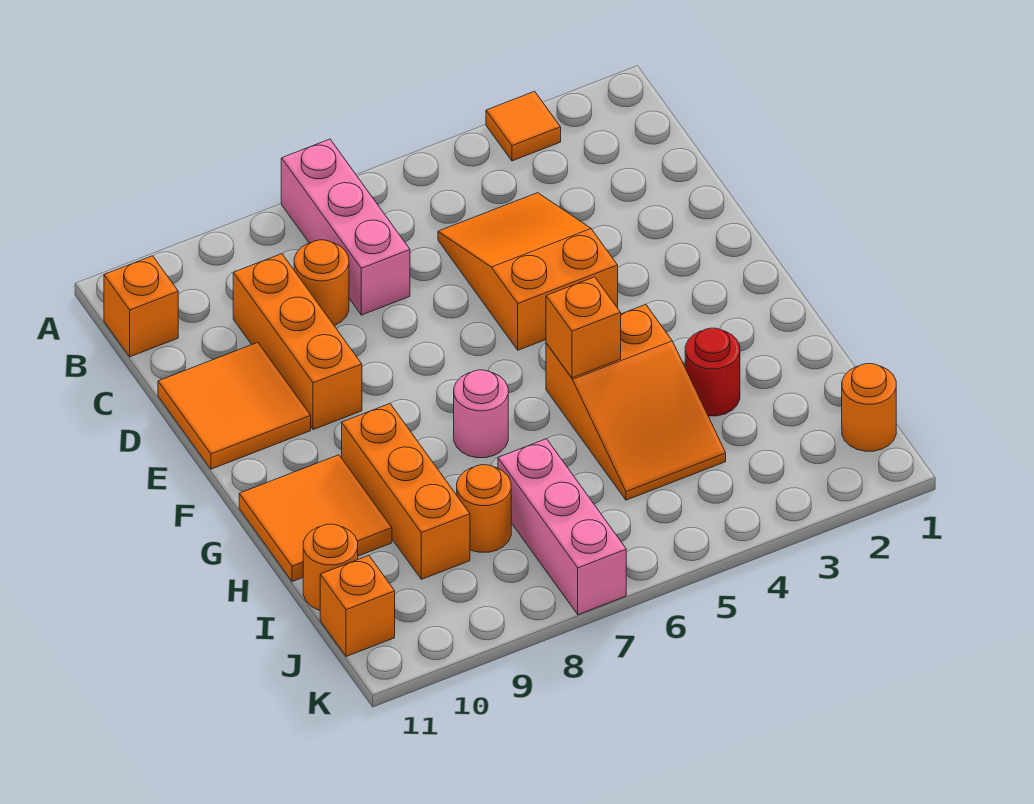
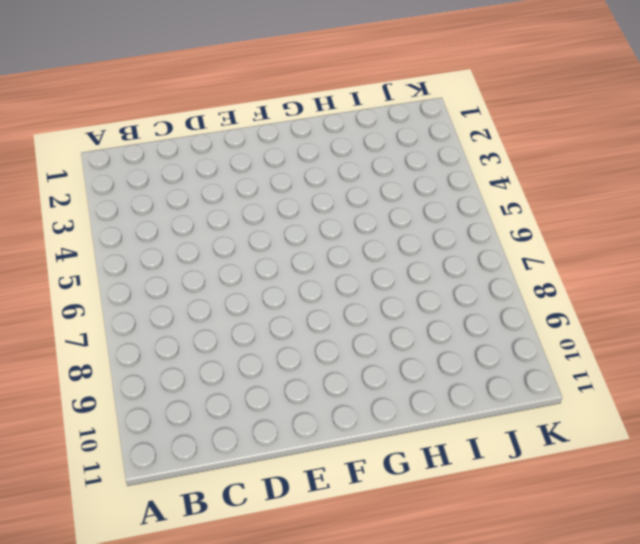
none -> orange 1x1 tile [486,91,561,161]
none -> pink 1x3 brick [281,139,410,315]
none -> orange 1x1 brick [104,256,178,357]

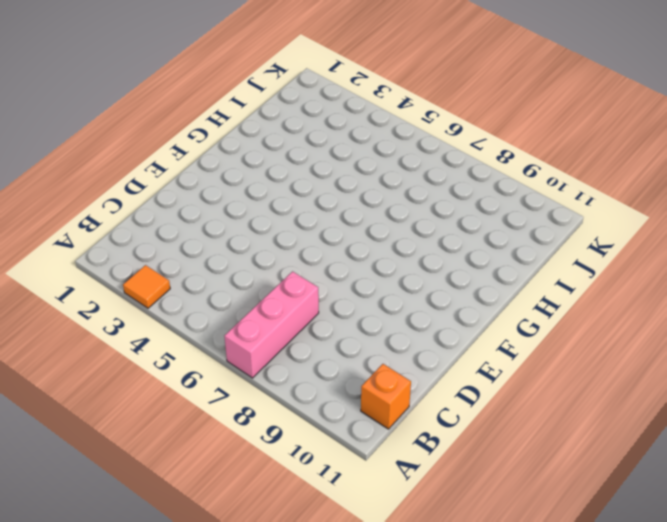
none -> orange 2x3 slope [438,193,618,350]
none -> orange 1x1 round brick [294,240,349,326]
none -> orange 1x3 brick [233,254,362,430]

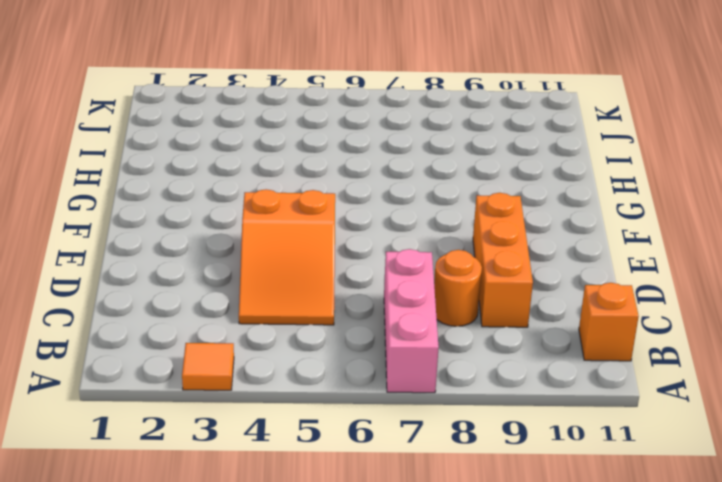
none -> orange 2x2 tile [158,342,311,469]
none -> orange 2x3 slope [546,304,726,500]
none -> pink 1x1 round brick [454,370,508,458]

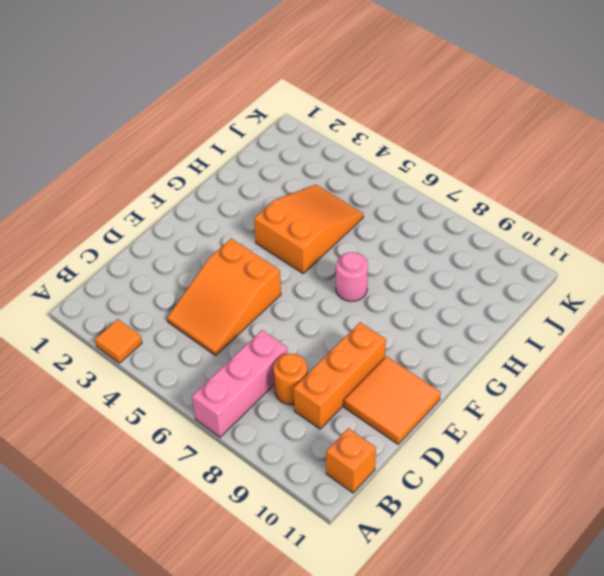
none -> orange 1x3 brick [342,404,470,579]
none -> orange 2x2 tile [239,455,392,582]
none -> red 1x1 round brick [685,328,740,416]

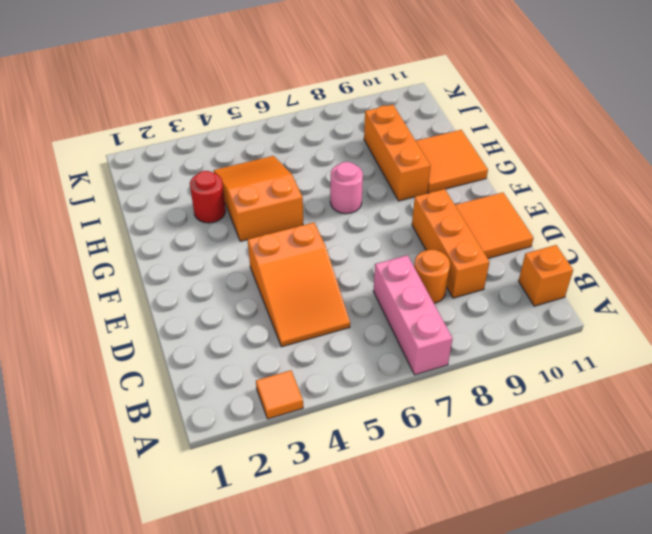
none -> pink 1x3 brick [498,439,626,615]
none -> orange 1x1 round brick [457,465,511,552]
none -> orange 1x1 round brick [303,524,358,610]

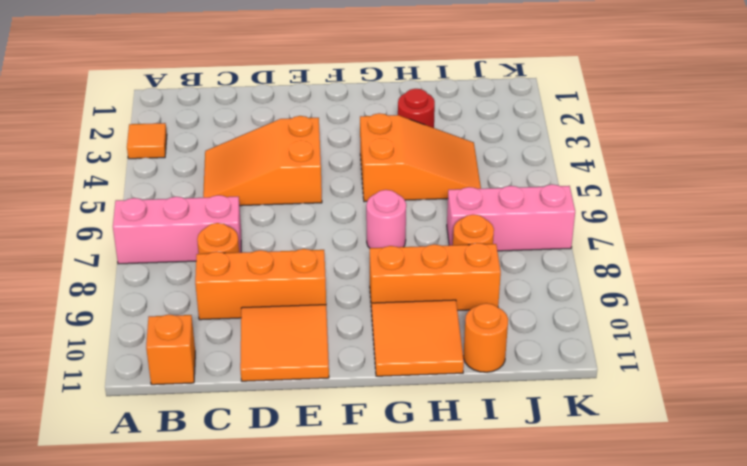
none -> orange 1x1 round brick [842,364,896,451]
none -> orange 1x1 brick [320,556,395,657]
none -> orange 1x1 brick [546,277,621,378]

